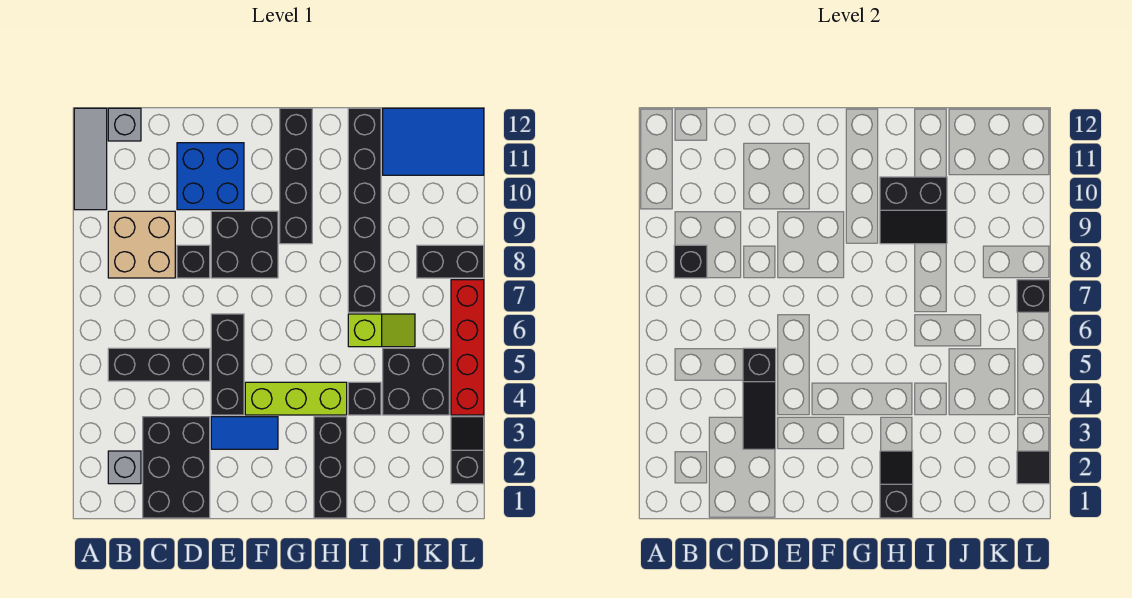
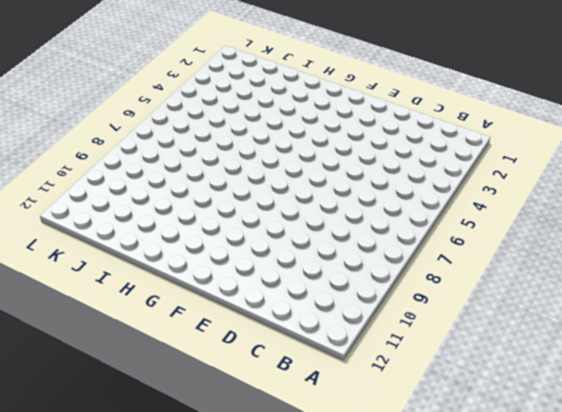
none -> grey 1x3 tile [74,108,107,210]
none -> grey 1x1 brick [108,451,141,484]
none -> black 1x3 brick [108,348,210,381]

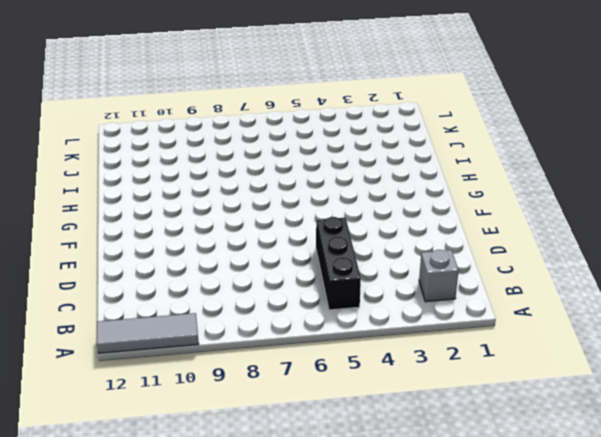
none -> tan 2x2 brick [108,211,175,278]
none -> grey 1x1 brick [108,108,141,141]
none -> black 2x3 brick [143,417,210,518]

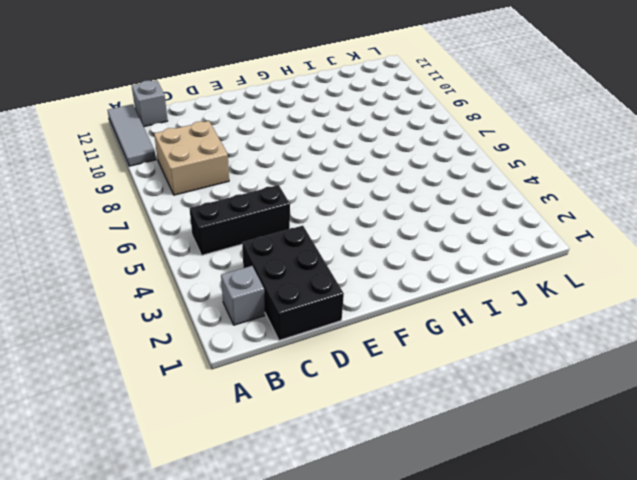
none -> black 1x1 brick [177,245,210,278]
none -> blue 2x2 brick [177,143,244,210]
none -> blue 1x2 tile [211,417,278,449]

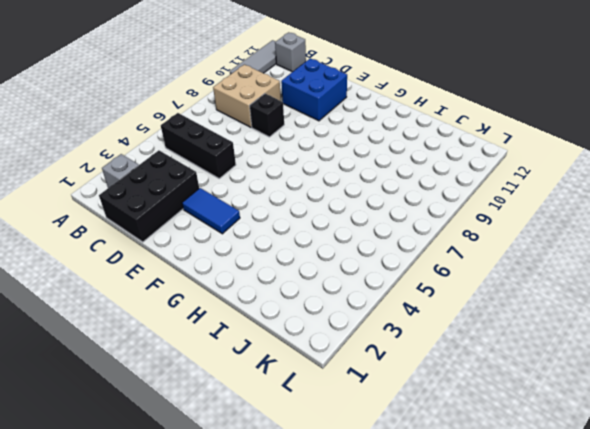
none -> black 1x3 brick [211,314,244,415]
none -> black 2x2 brick [211,211,278,278]
none -> lime 1x3 brick [245,382,347,415]

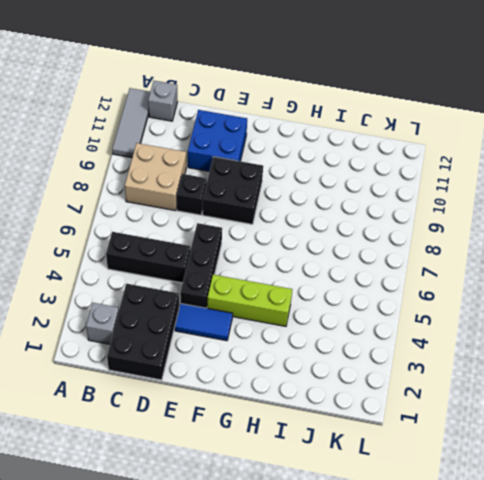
none -> black 1x4 brick [280,108,312,244]
none -> black 1x3 brick [314,417,347,518]
none -> black 1x1 brick [348,382,381,415]

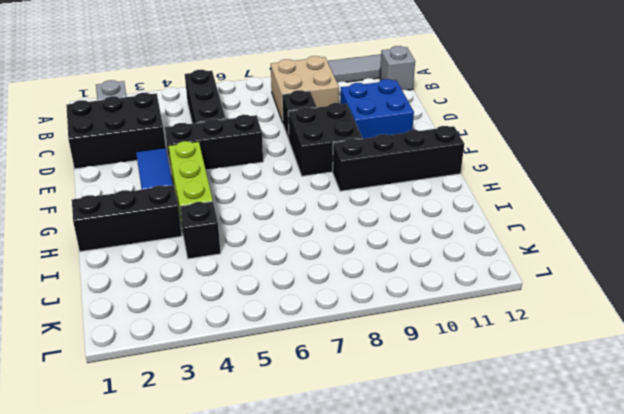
none -> lime 1x2 slope [348,314,415,347]
none -> black 1x6 brick [348,108,381,312]
none -> black 2x2 brick [383,348,449,415]

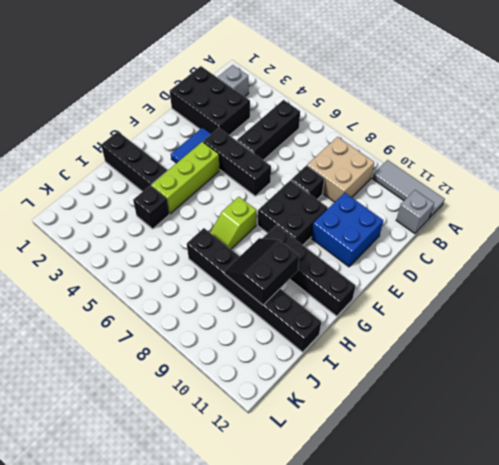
lime 1x2 slope [210,197,256,249] -> lime 1x2 slope moved to [348,314,415,347]
none -> black 2x2 brick [383,348,449,415]
none -> blue 2x3 tile [383,108,484,175]
none -> black 1x2 brick [417,245,484,278]

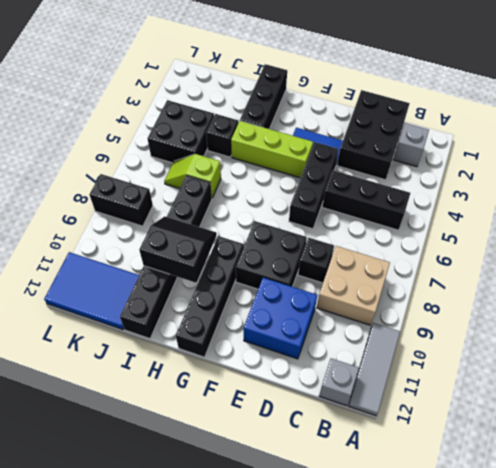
none -> black 1x2 slope [451,417,484,484]
none -> red 1x4 brick [451,280,484,415]
none -> black 1x1 brick [674,245,707,278]

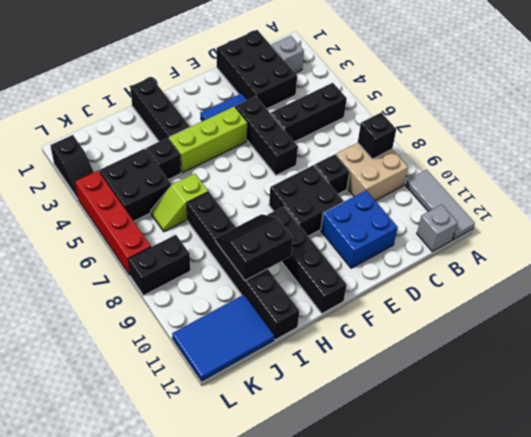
none -> black 1x3 slope [743,348,776,449]
none -> black 1x2 slope [880,451,913,518]
none -> black 1x1 tile [1017,451,1050,484]

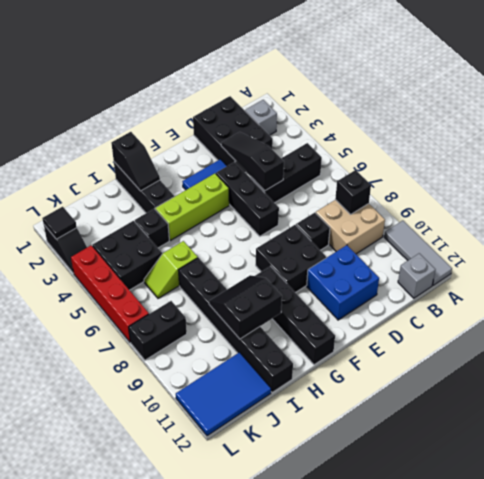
none -> black 1x1 brick [1017,280,1050,312]

